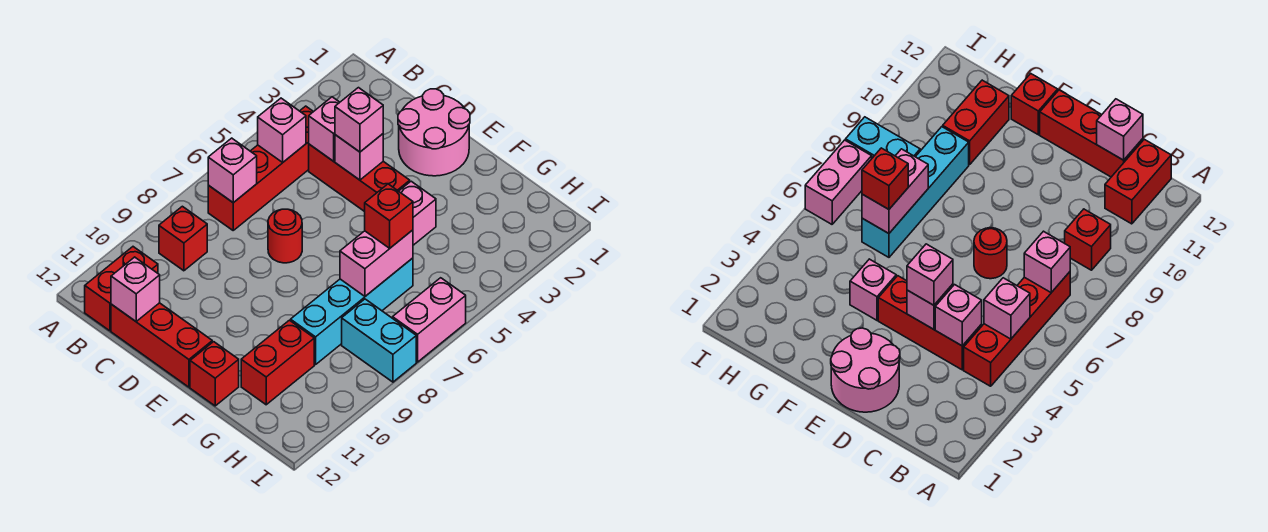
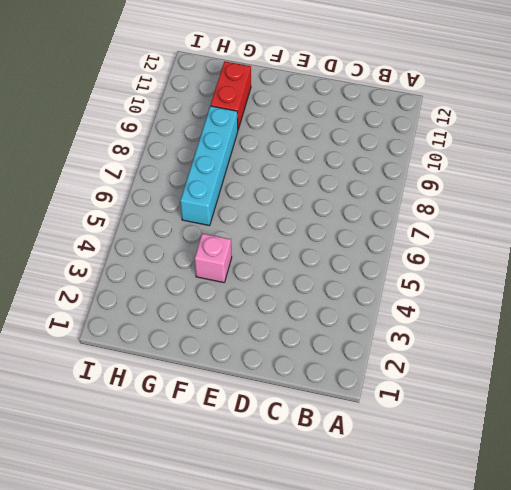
none -> red 1x4 brick [208,106,313,230]
none -> red 1x1 brick [159,206,207,271]
none -> red 1x2 brick [85,247,158,331]

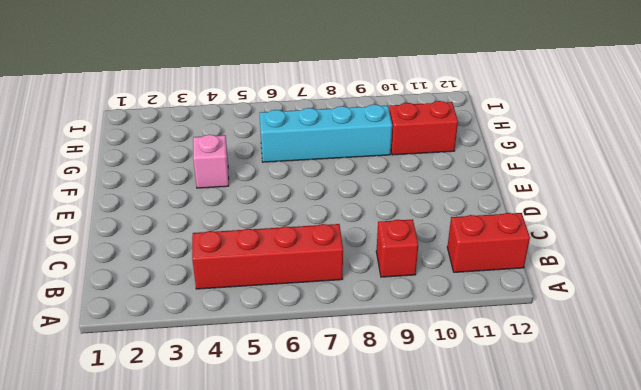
none -> red 1x3 brick [309,144,410,212]
none -> red 1x3 brick [111,303,212,387]
none -> pink 2x2 round brick [398,89,470,176]

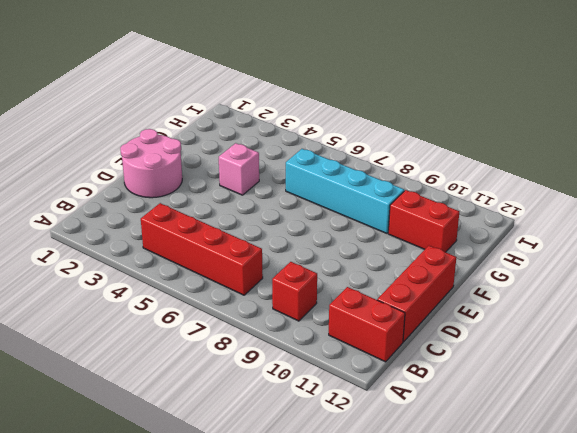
none -> red 1x3 brick [309,144,410,212]
none -> red 1x1 round brick [268,209,302,263]
none -> red 1x1 brick [190,342,239,406]

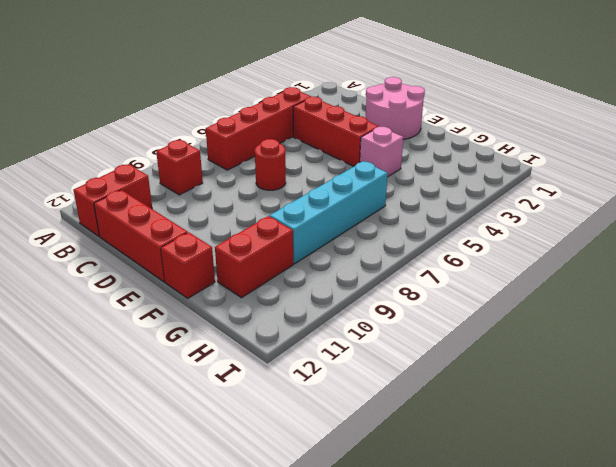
none -> cyan 1x2 brick [342,299,416,382]
none -> pink 1x2 brick [393,278,466,362]
none -> pink 1x1 brick [258,98,306,163]

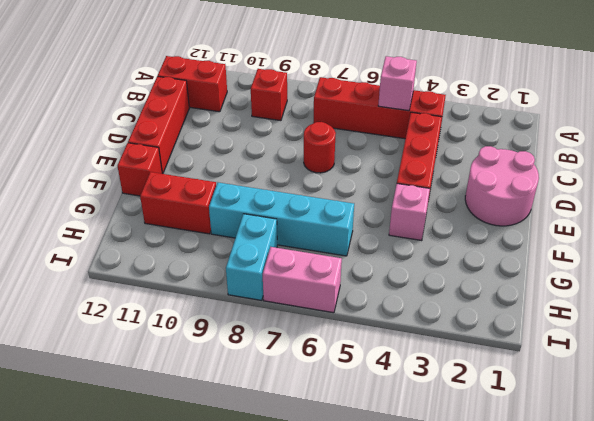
none -> pink 1x1 brick [208,138,257,203]
none -> pink 1x1 brick [309,97,340,161]
none -> pink 1x1 brick [111,257,160,321]

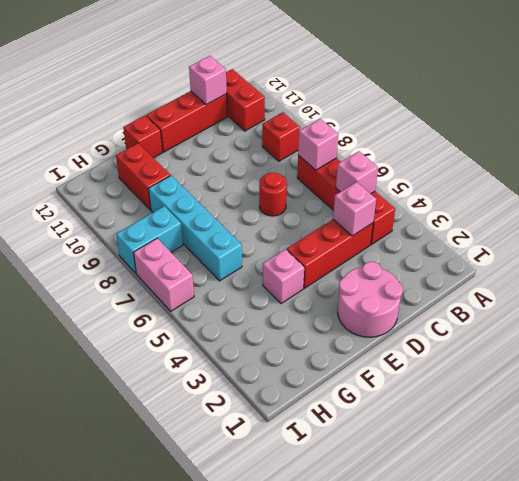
none -> pink 1x1 brick [335,134,383,180]
none -> pink 1x2 brick [340,230,413,296]
none -> pink 1x1 brick [335,88,383,152]

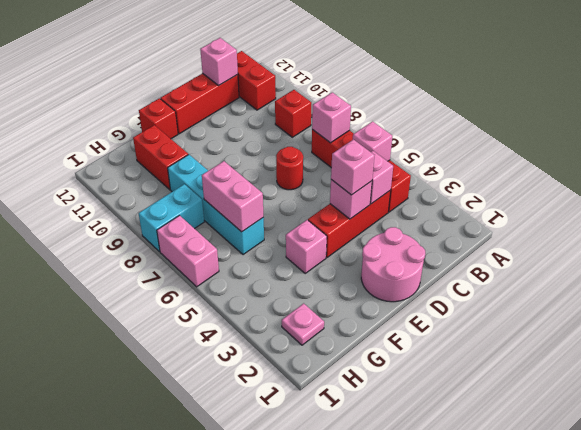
pink 1x1 plate [282,303,324,345] -> none
none -> red 1x1 brick [365,184,413,248]

